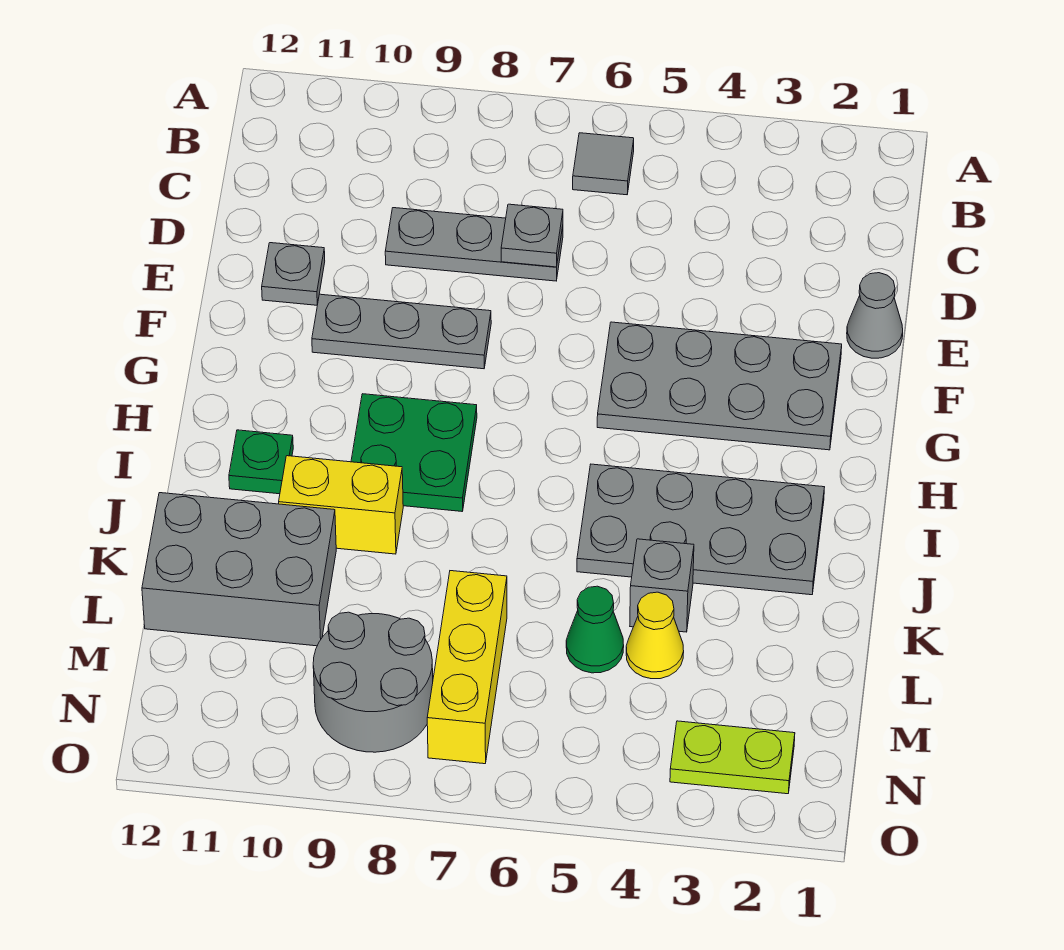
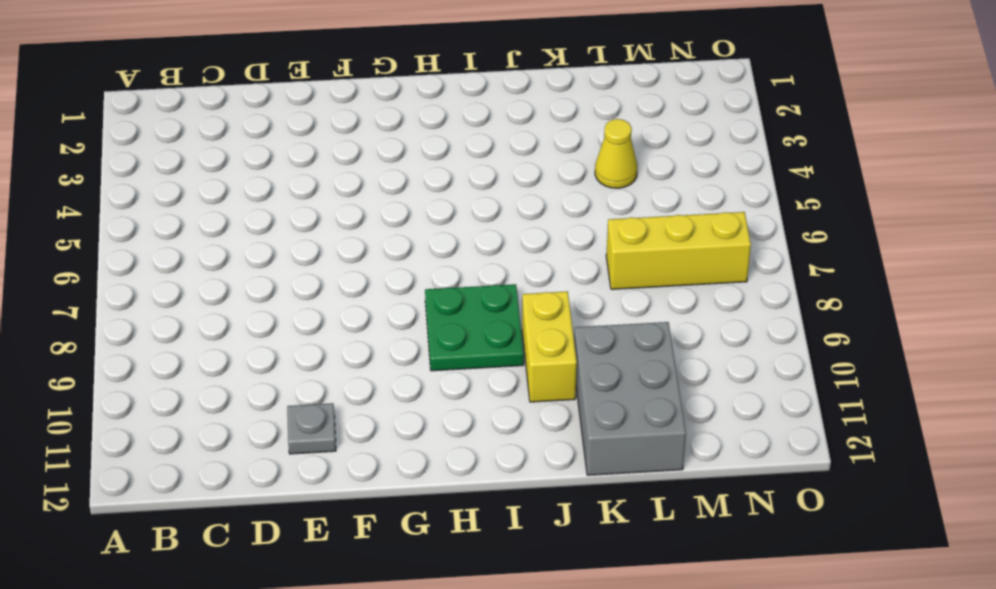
none -> grey 1x1 tile [573,133,634,195]
none -> grey 1x3 plate [385,208,563,281]
none -> grey 1x1 cone [847,273,903,358]

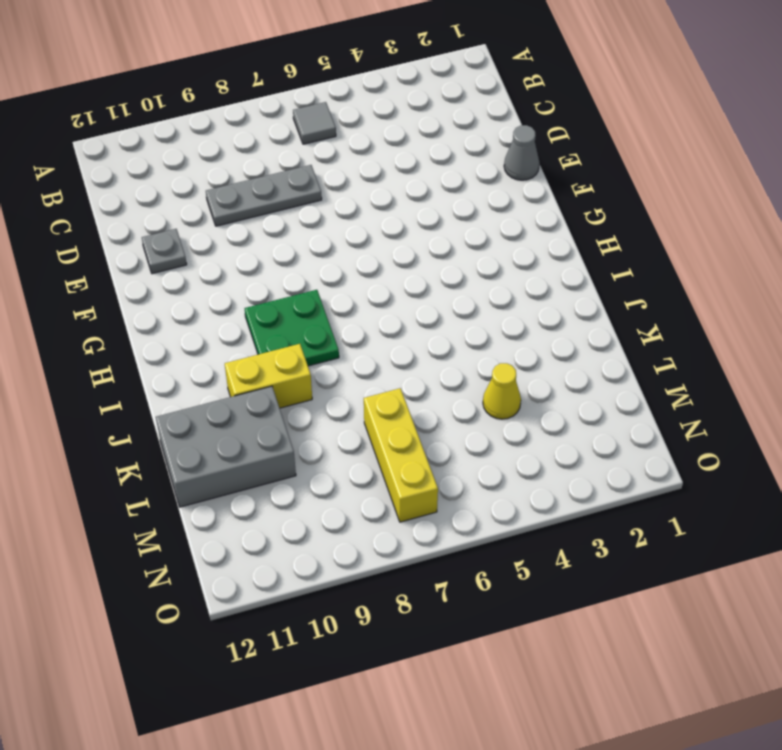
none -> grey 2x4 plate [597,322,842,450]
none -> grey 1x3 plate [312,294,491,369]
none -> grey 2x4 plate [577,464,824,595]

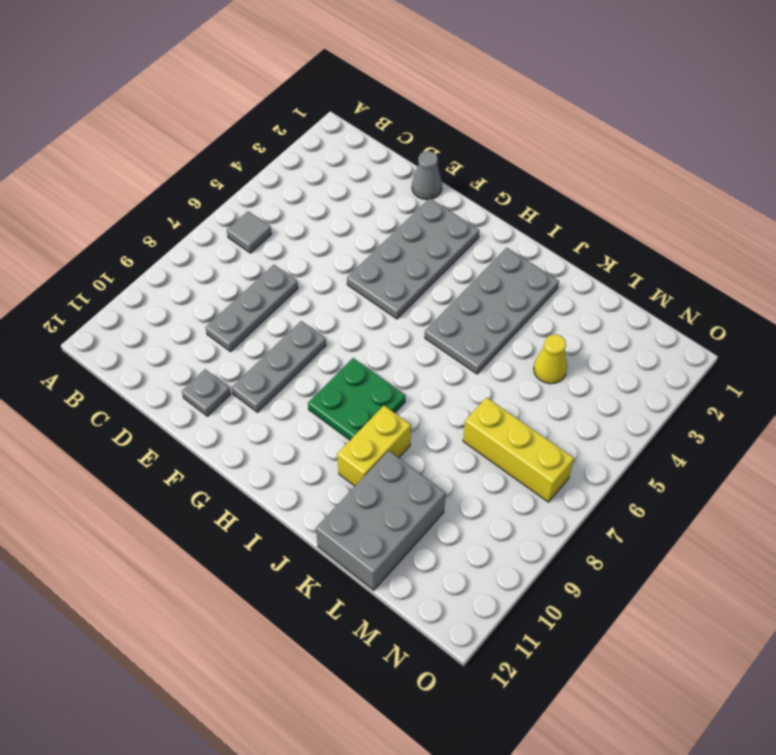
none -> green 1x1 plate [229,430,293,494]
none -> grey 1x1 brick [630,539,694,632]
none -> green 1x1 cone [566,586,624,673]

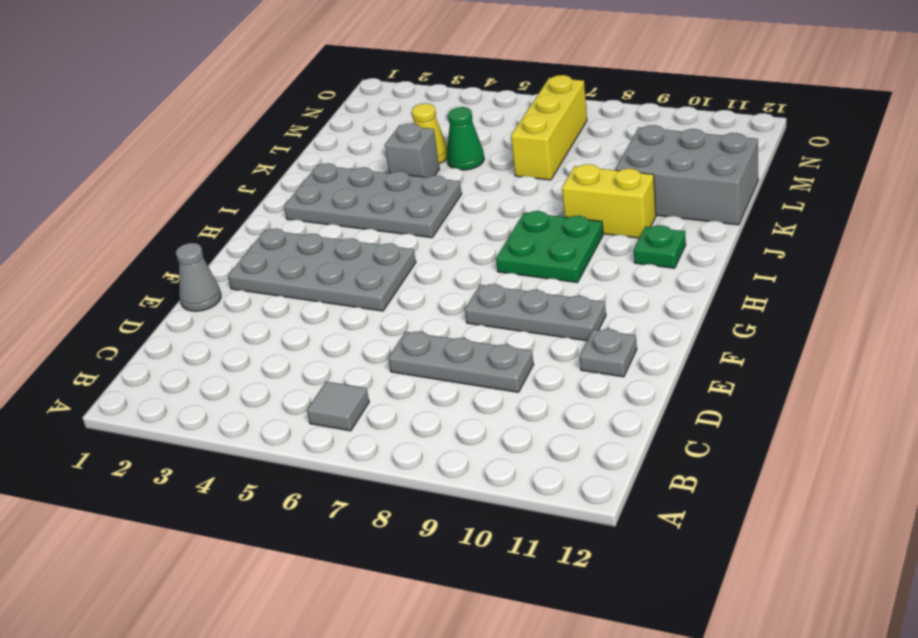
none -> grey 2x2 round brick [313,612,433,752]
none -> lime 1x2 plate [670,721,795,794]
none -> grey 1x1 plate [501,204,563,267]

